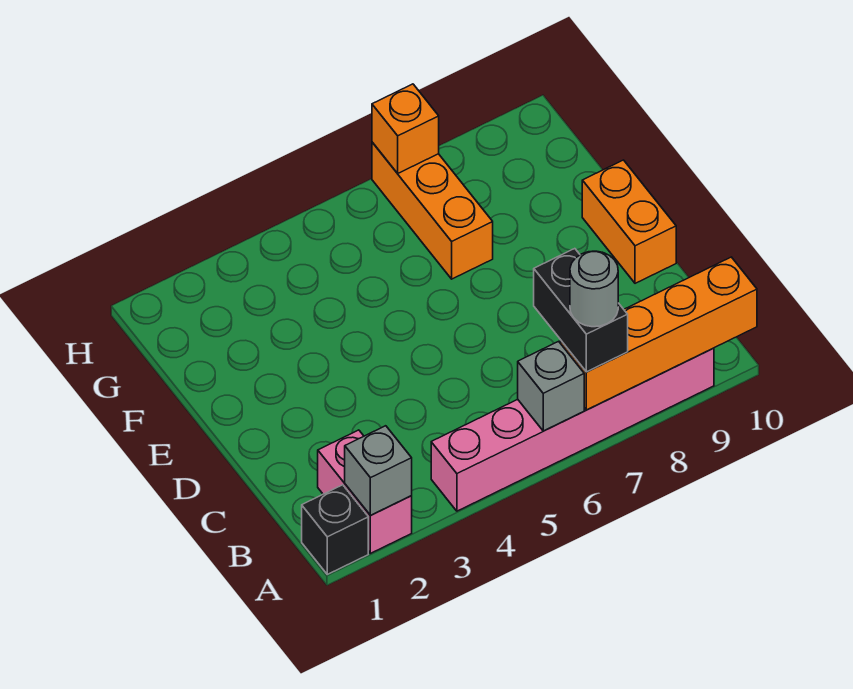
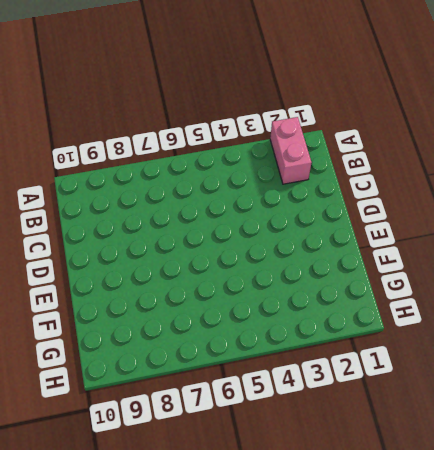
none -> black 1x1 brick [302,485,368,574]
none -> pink 1x6 brick [431,348,714,511]

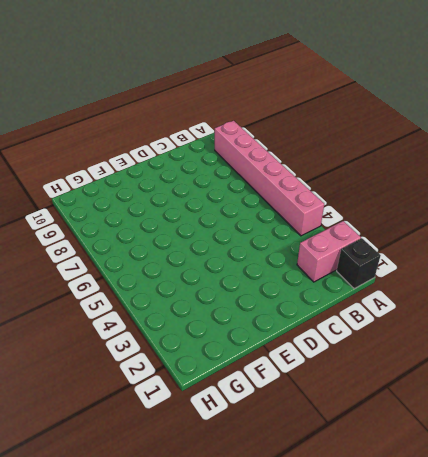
none -> orange 1x2 brick [582,160,676,283]
none -> orange 1x3 brick [372,142,493,279]

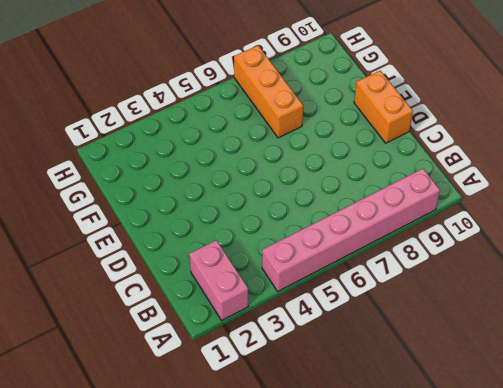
none -> black 1x1 brick [302,485,368,574]
none -> grey 1x1 brick [345,426,412,515]

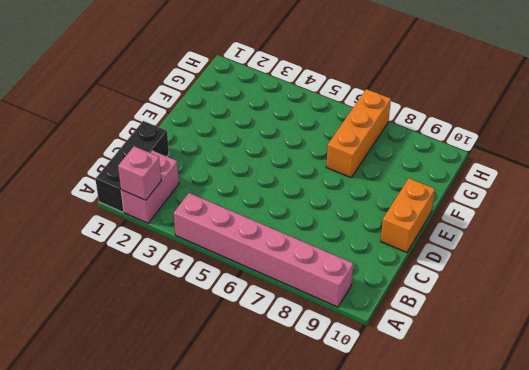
black 1x3 brick [95,121,169,212] -> black 1x1 brick [302,485,368,574]
pink 1x1 brick [118,146,161,200] -> grey 1x1 brick [345,426,412,515]
none -> grey 1x1 brick [518,341,584,431]
none -> orange 1x4 brick [561,257,757,410]

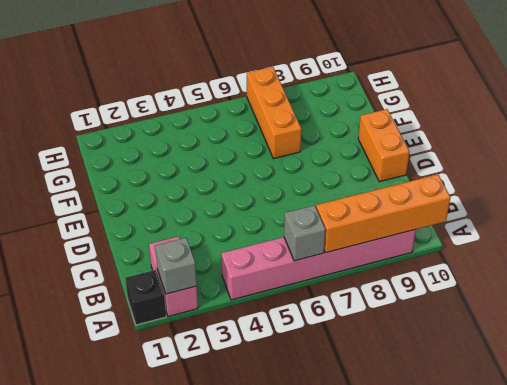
none -> orange 1x1 brick [372,84,439,173]
none -> black 1x2 brick [534,249,628,372]

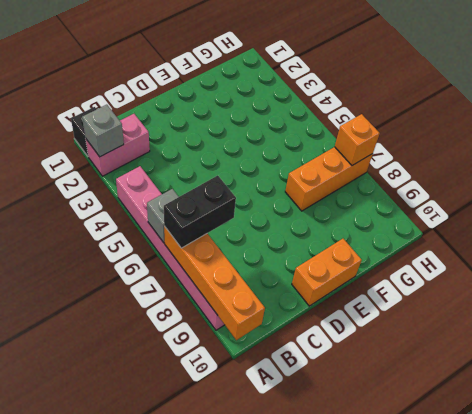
none -> grey 1x1 round brick [570,251,618,327]

